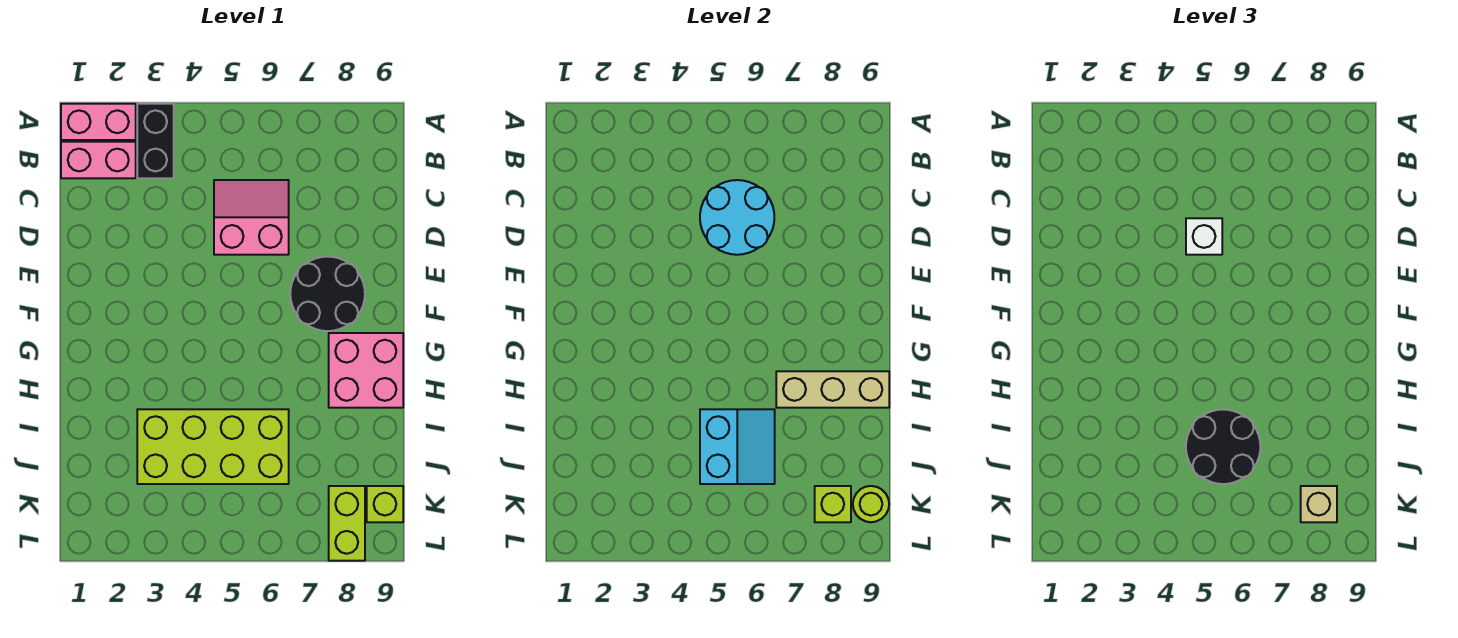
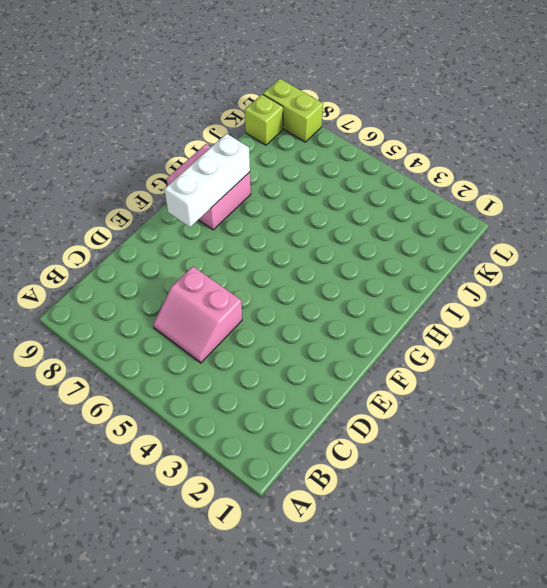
white 1x3 brick [164,134,250,227] -> tan 1x3 brick [776,371,889,408]
lime 1x2 brick [263,79,323,142] -> lime 1x2 brick turned to [329,486,365,561]
none -> pink 1x2 brick [61,104,136,140]
none -> black 1x2 brick [137,104,174,178]
none -> pink 1x2 brick [61,142,136,178]

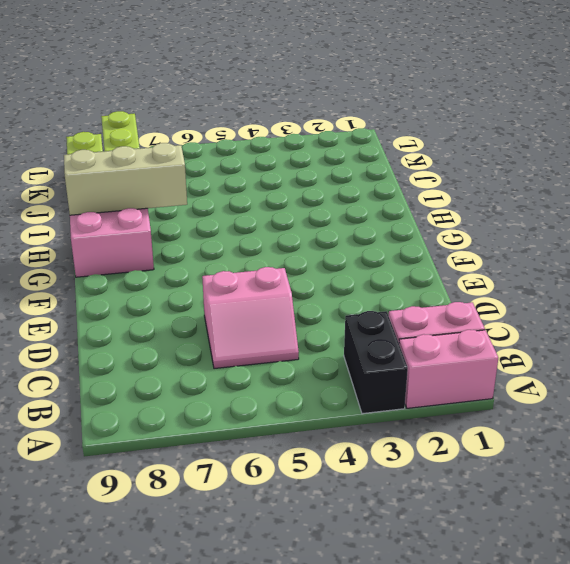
none -> black 2x2 round brick [290,257,365,331]
none -> lime 2x4 brick [137,409,289,484]
none -> cyan 2x2 round brick [700,180,774,255]

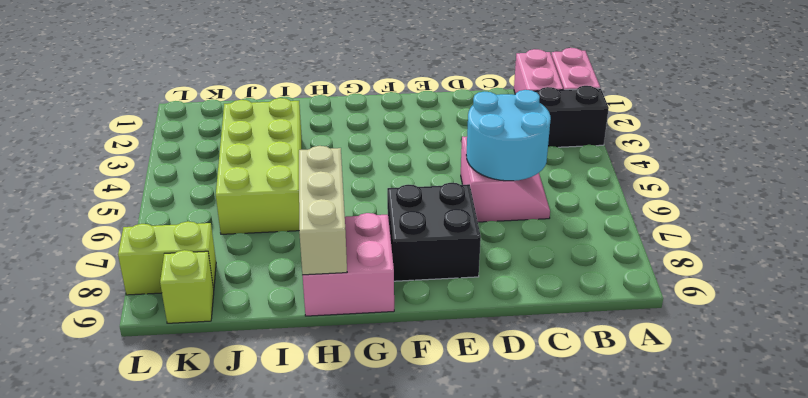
black 2x2 brick [387,183,481,281] -> black 2x2 round brick [290,257,365,331]
none -> cyan 2x2 slope [700,409,775,484]
none -> lime 1x1 brick [815,486,851,522]
none -> lime 1x1 round brick [853,486,889,522]

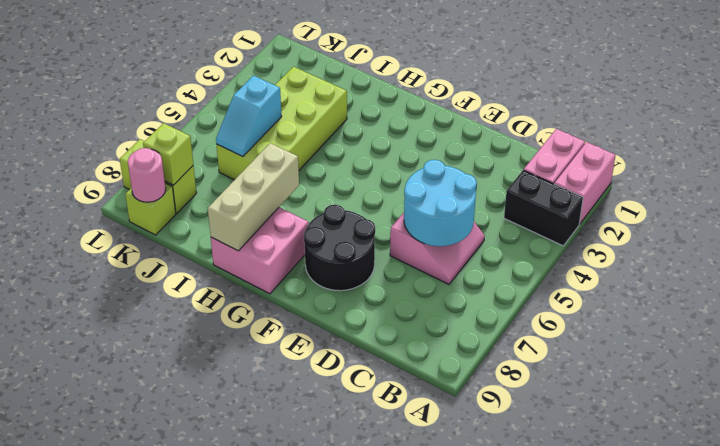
cyan 1x2 slope [216,76,282,157] -> cyan 2x2 slope [700,409,775,484]
pink 1x1 round brick [128,148,166,202] -> lime 1x1 round brick [853,486,889,522]
none -> white 1x1 brick [1186,218,1222,255]
none -> black 2x2 round brick [1186,409,1260,484]
none -> tan 1x1 brick [1301,486,1337,522]

